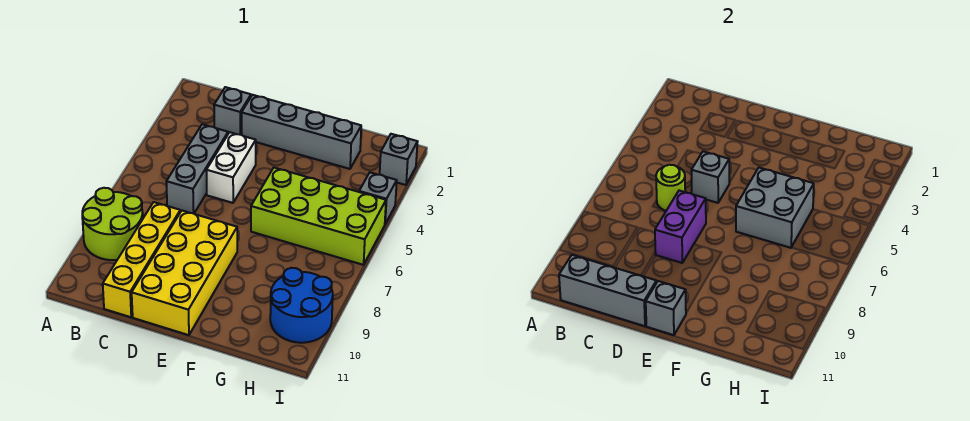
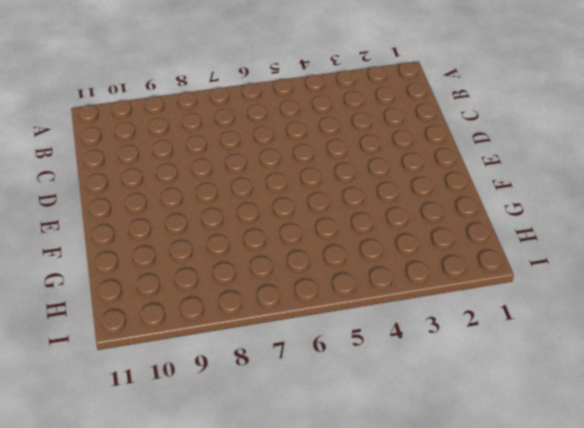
none -> lime 2x2 round brick [82,188,143,260]
none -> grey 1x1 brick [214,87,251,135]
none -> grey 1x3 brick [166,124,228,213]

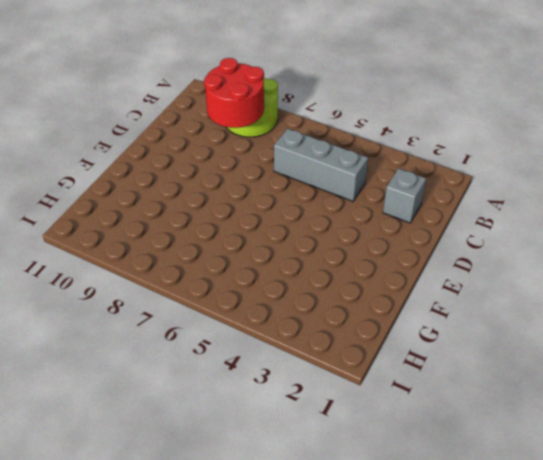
red 2x2 round brick [204,58,264,128] -> none
none -> yellow 1x4 brick [103,202,180,317]
none -> grey 1x4 brick [242,95,361,169]
none -> white 1x2 brick [206,132,256,203]

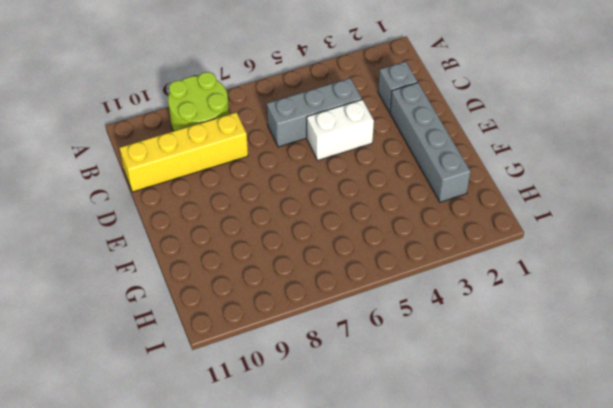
none -> yellow 2x4 brick [132,211,237,335]
none -> lime 2x4 brick [251,168,386,265]
none -> blue 2x2 round brick [270,268,333,343]

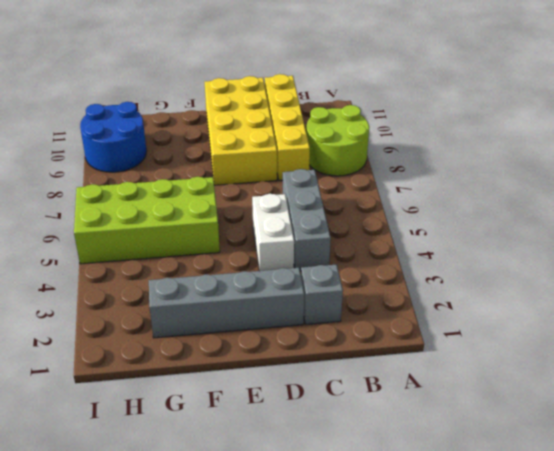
none -> grey 1x1 brick [380,134,418,185]
none -> grey 1x1 brick [359,172,397,224]
none -> grey 1x3 brick [559,255,656,326]

